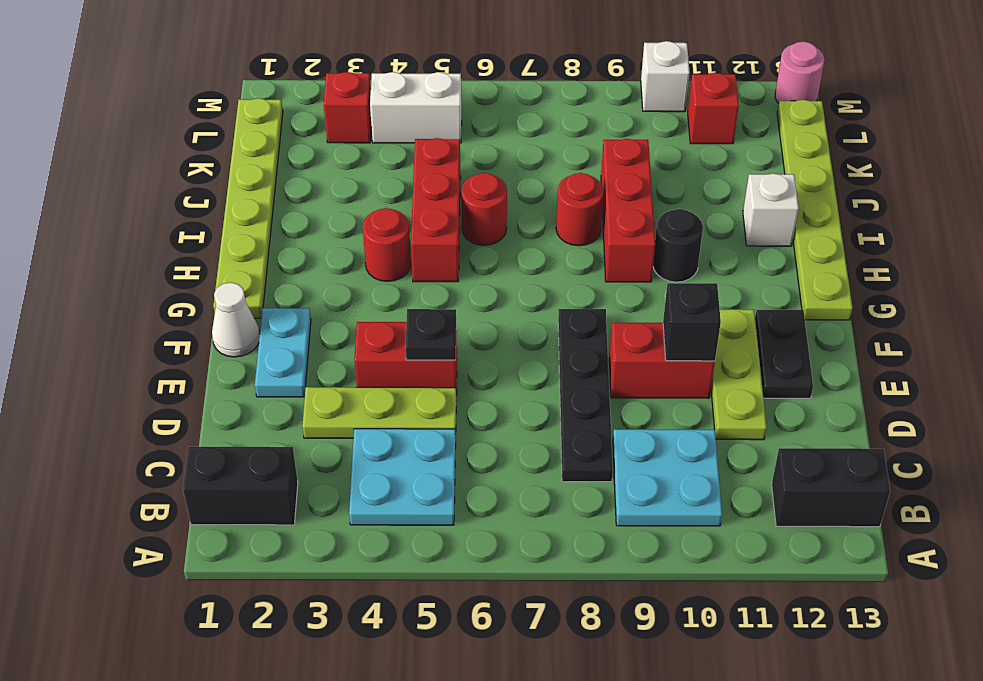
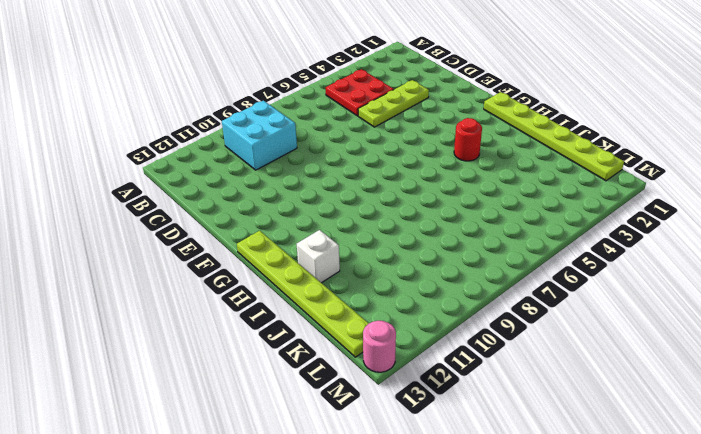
red 2x2 plate [326,69,394,116] -> cyan 2x2 plate [349,429,456,525]
cyan 2x2 brick [222,101,297,170] -> cyan 2x2 plate [613,429,722,526]
none -> black 1x2 brick [183,447,298,525]
none -> black 1x2 brick [772,448,890,527]
none -> black 1x4 plate [558,309,613,482]

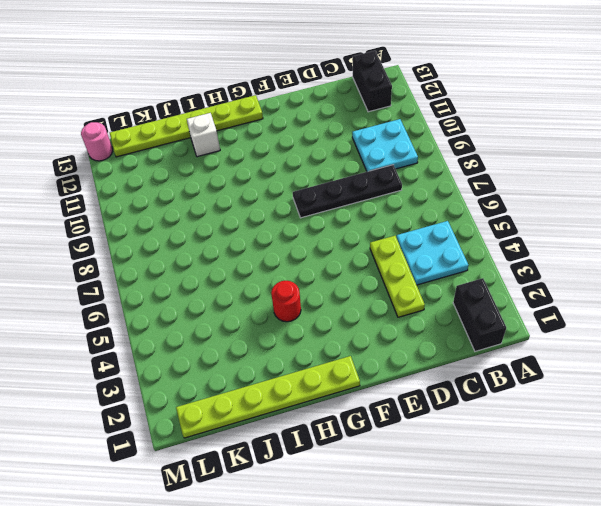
none -> lime 1x3 plate [711,309,767,440]
none -> cyan 1x2 plate [255,308,311,397]
none -> red 1x2 brick [354,322,457,395]

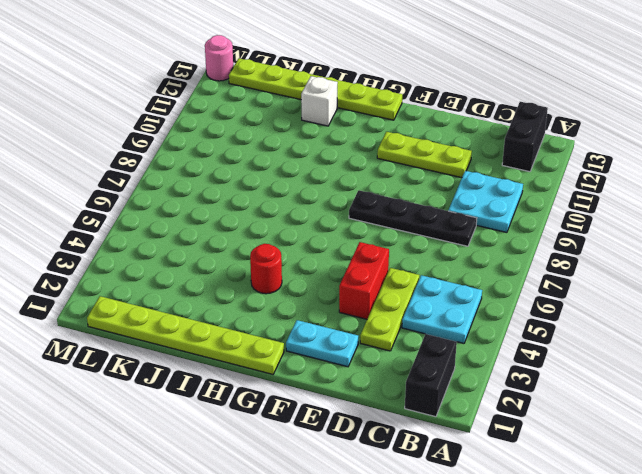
none -> red 1x2 brick [609,323,715,398]
none -> black 1x2 plate [755,310,813,398]
none -> white 1x1 cone [212,283,260,357]

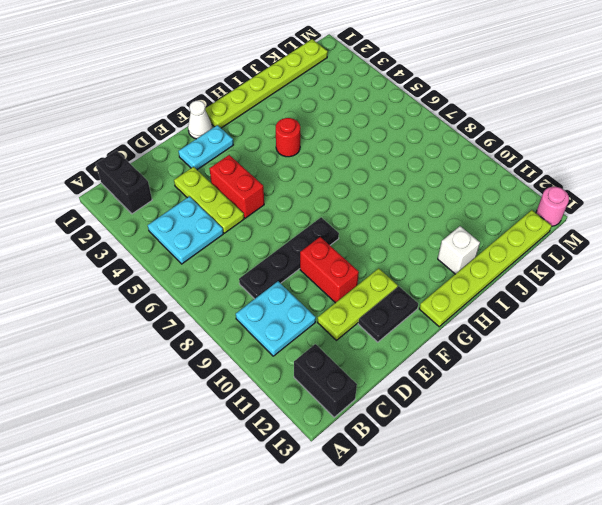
none -> red 1x3 brick [411,138,461,282]
none -> red 1x3 brick [601,139,655,282]
none -> black 1x1 round brick [653,209,703,282]

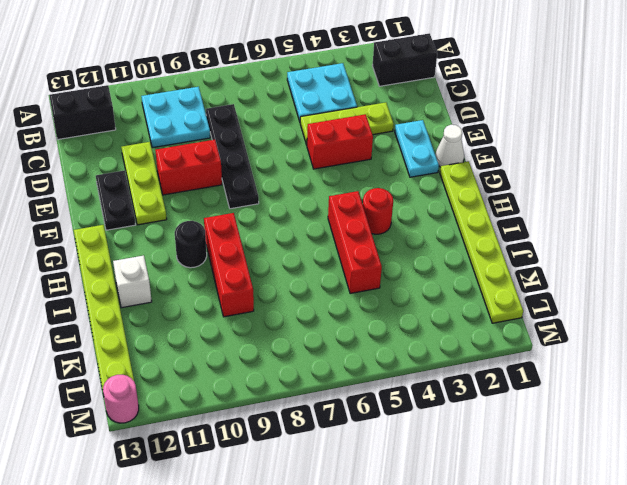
none -> red 1x1 round brick [461,173,507,245]
none -> red 1x1 round brick [556,173,603,246]
none -> red 1x1 brick [324,72,371,143]

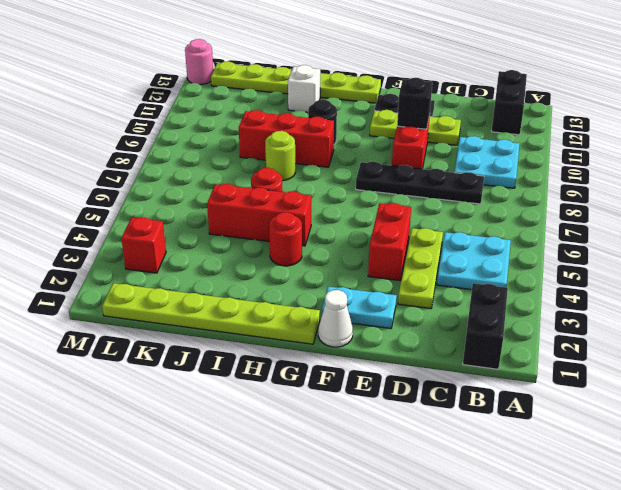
lime 1x1 round brick [265,131,295,181] -> red 1x1 round brick [556,173,603,246]
none -> white 1x2 brick [370,72,462,143]
none -> red 1x1 brick [688,73,739,144]
none -> white 1x1 brick [641,41,690,112]

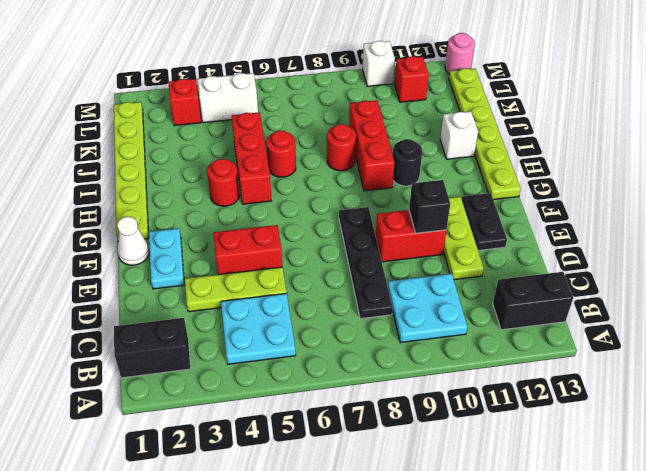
none -> black 1x1 plate [406,309,456,360]

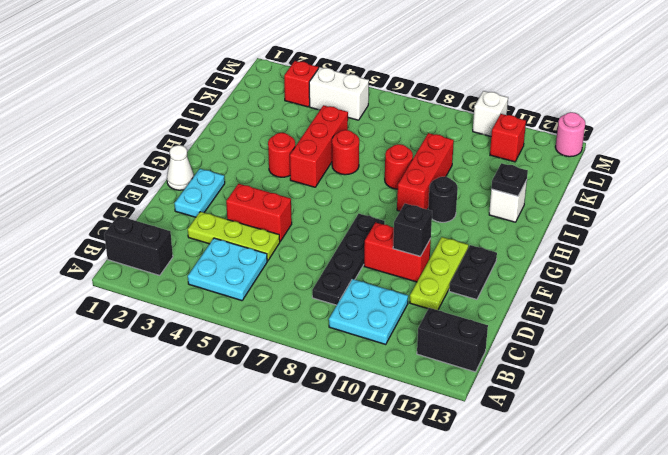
black 1x1 plate [491,163,528,196] -> black 1x1 plate moved to [406,309,456,360]
none -> lime 1x6 plate [213,98,283,318]
none -> lime 1x6 plate [777,100,853,320]

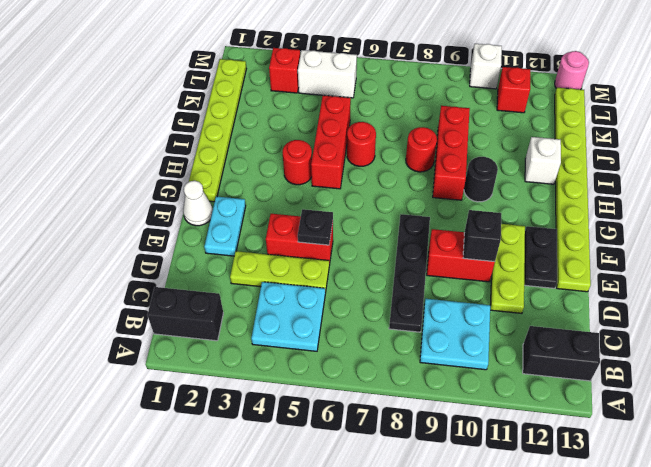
lime 1x8 plate [555,88,591,292] -> lime 1x6 plate [777,100,853,320]

